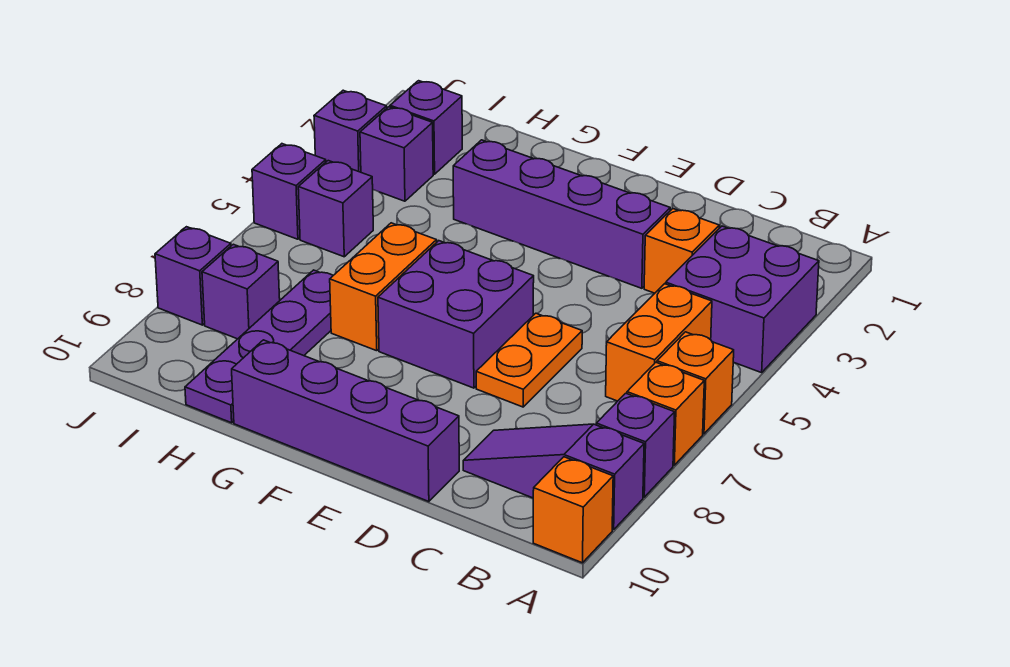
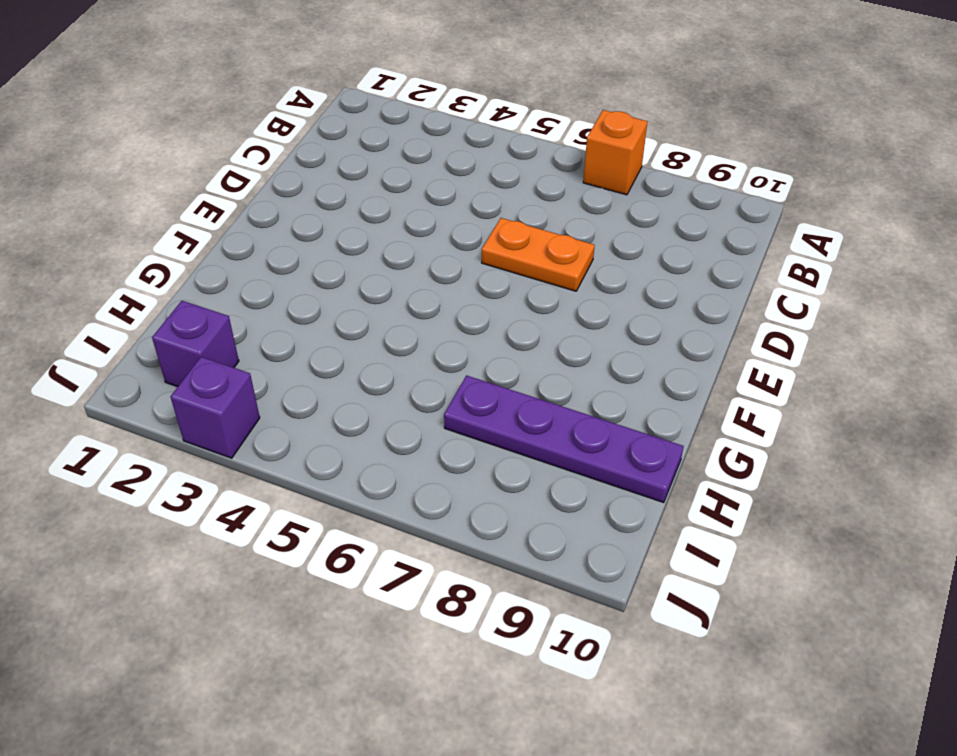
none -> purple 2x2 brick [666,226,819,373]
none -> orange 1x1 brick [657,332,734,434]
none -> purple 1x1 brick [596,393,675,497]

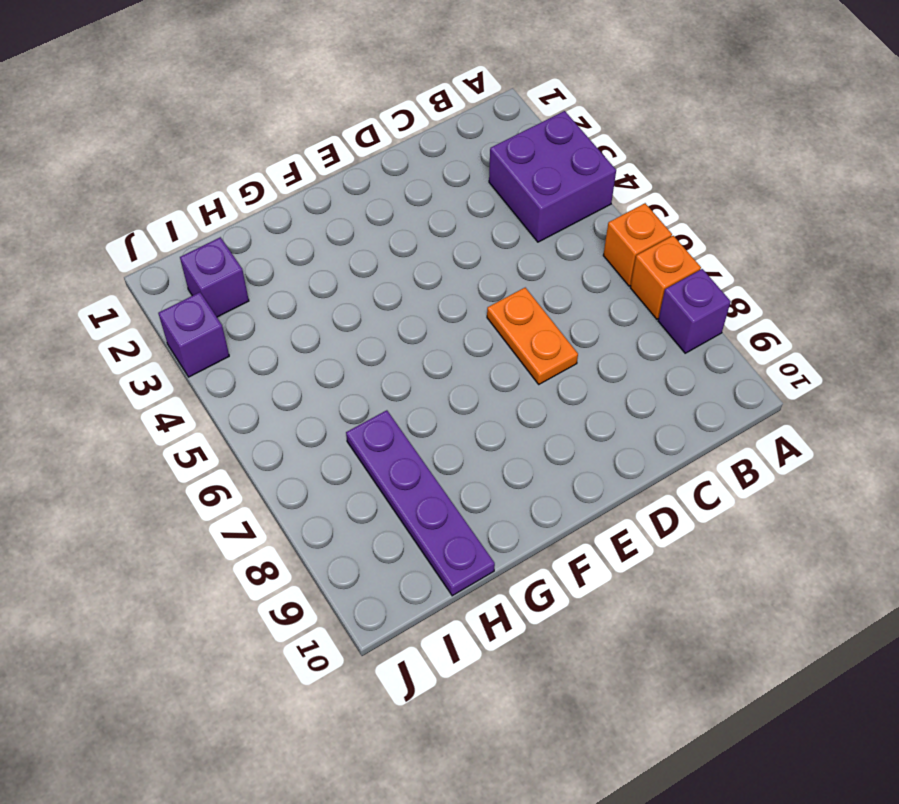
none -> purple 1x3 slope [463,424,644,530]
none -> orange 1x1 brick [533,457,613,563]
none -> orange 1x2 brick [606,284,712,401]

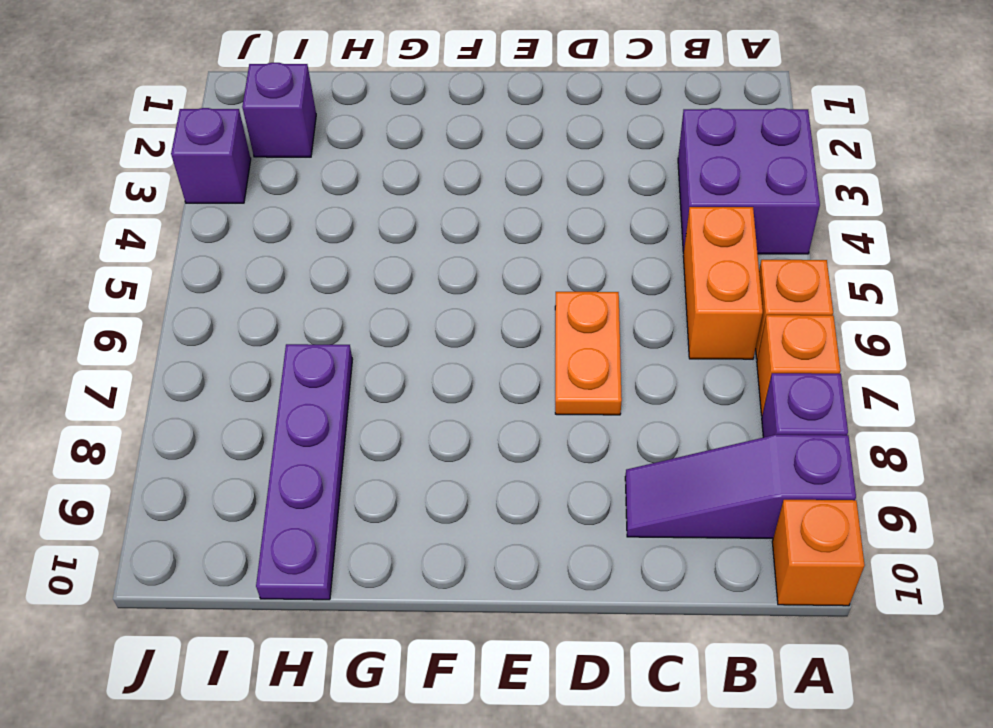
none -> orange 1x1 brick [644,209,719,293]
none -> purple 1x4 brick [453,140,670,288]
none -> purple 1x4 brick [232,340,459,502]

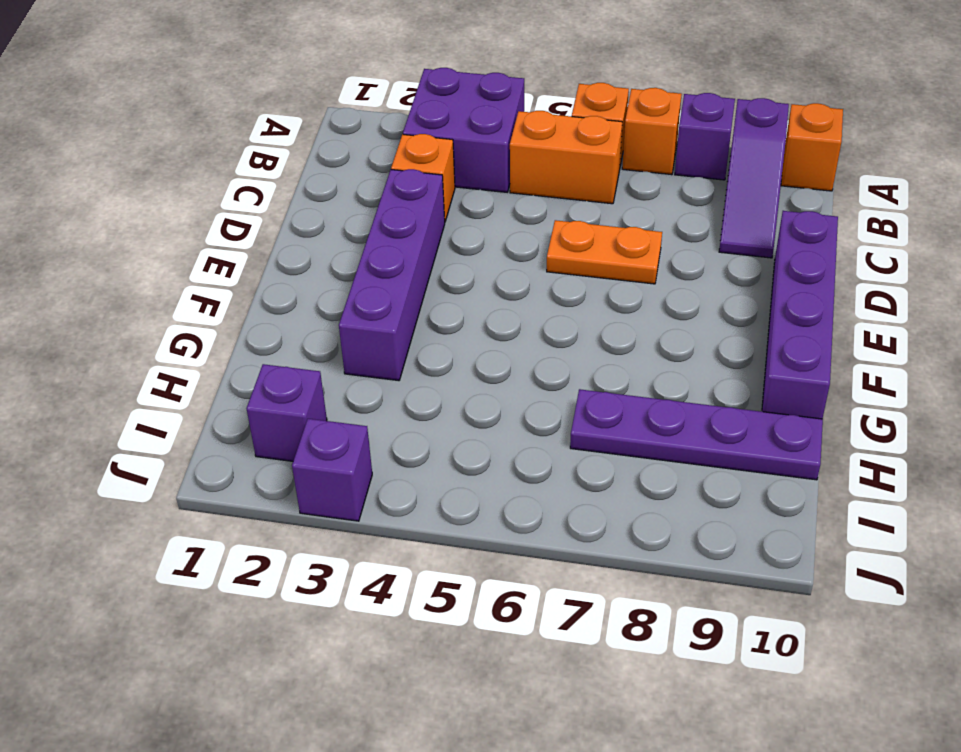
none -> purple 2x2 brick [378,241,534,388]
none -> orange 1x2 brick [330,223,437,351]
none -> purple 1x1 brick [360,107,433,201]

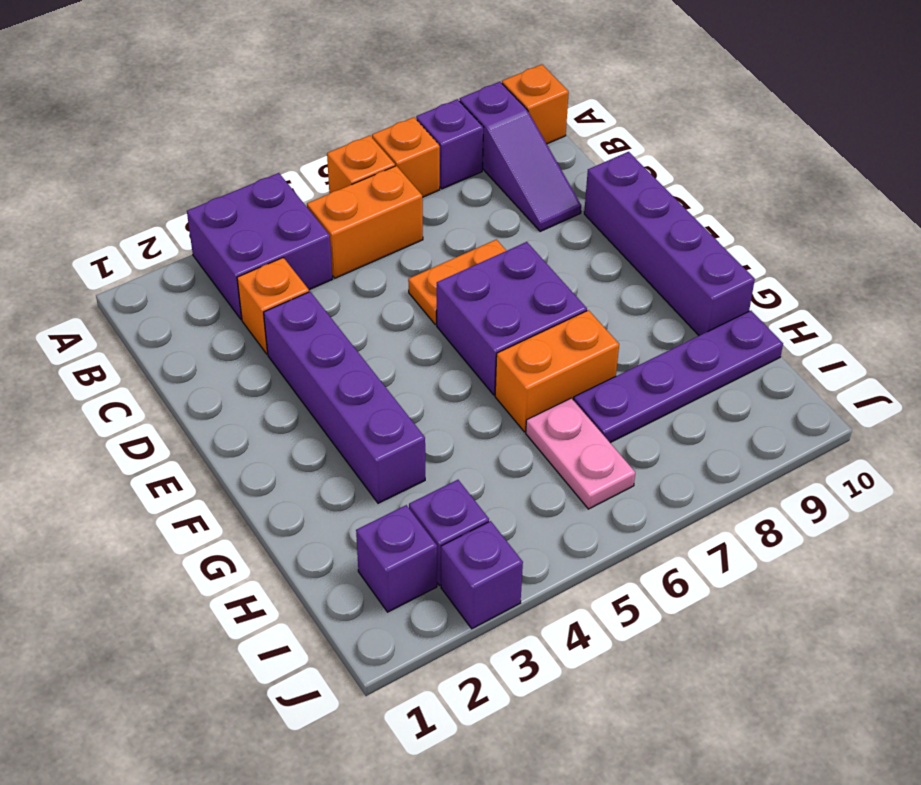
pink 1x2 plate [526,398,635,509] -> none
none -> purple 1x1 brick [298,161,373,257]
none -> purple 1x1 brick [202,244,280,339]
none -> purple 1x1 brick [252,144,326,239]

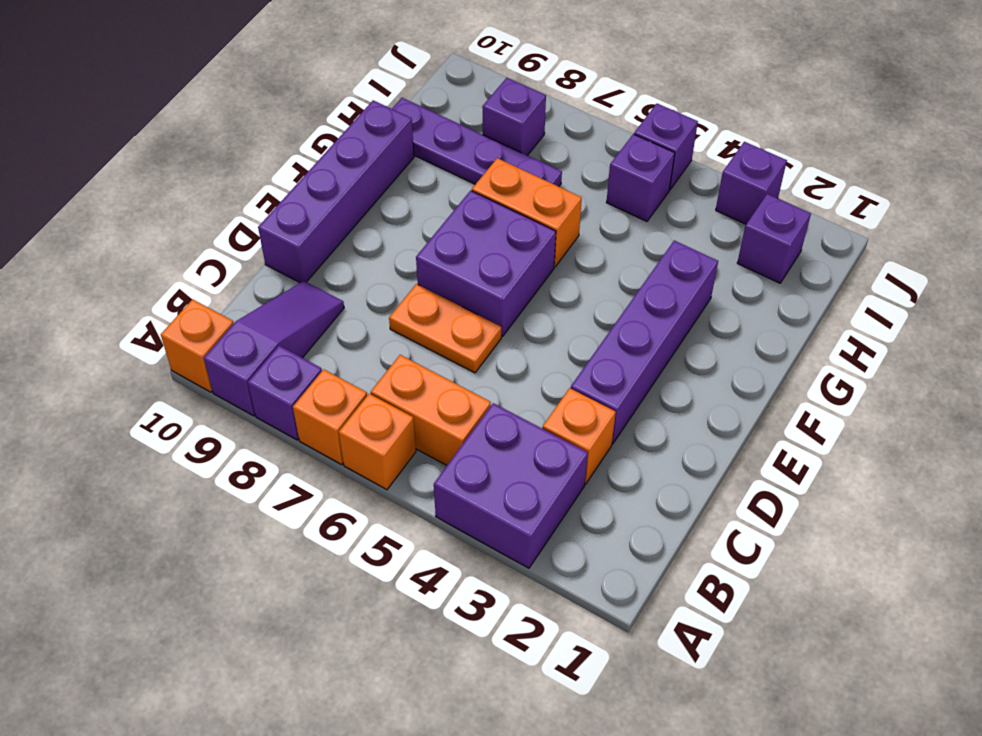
none -> purple 1x1 brick [360,107,433,201]
none -> purple 1x1 brick [155,227,231,325]

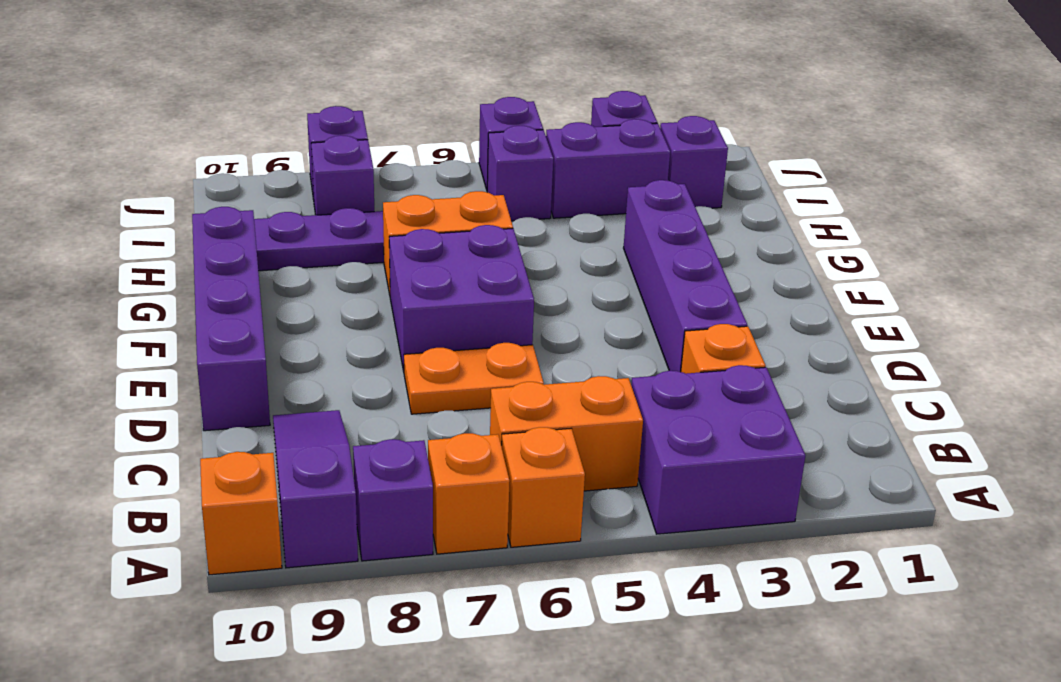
purple 1x2 brick [546,119,670,218] -> purple 1x1 brick [360,107,433,201]

